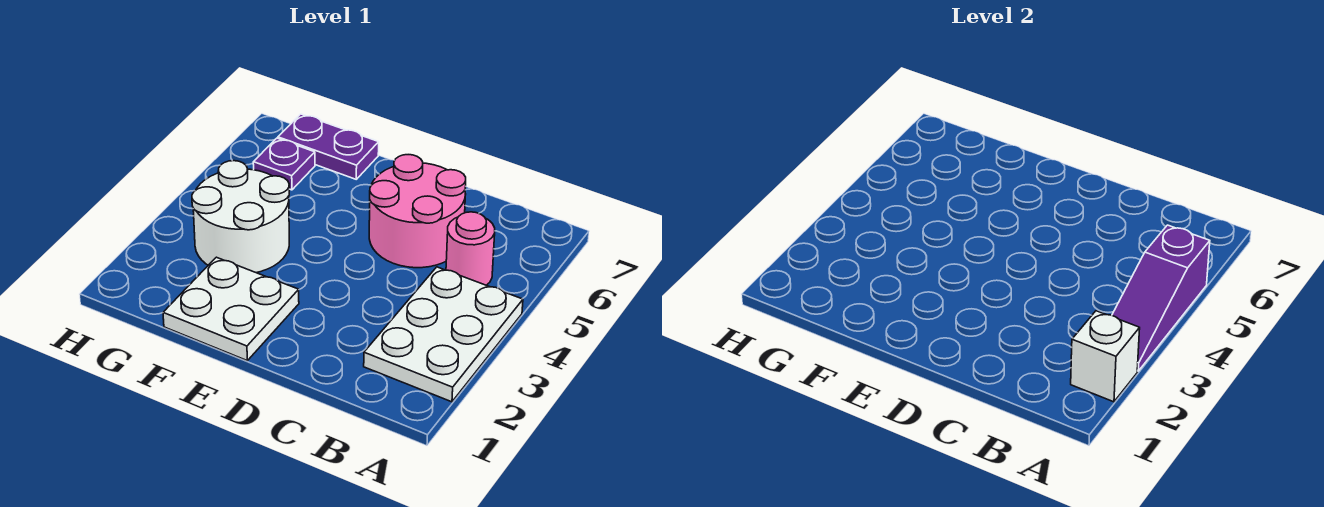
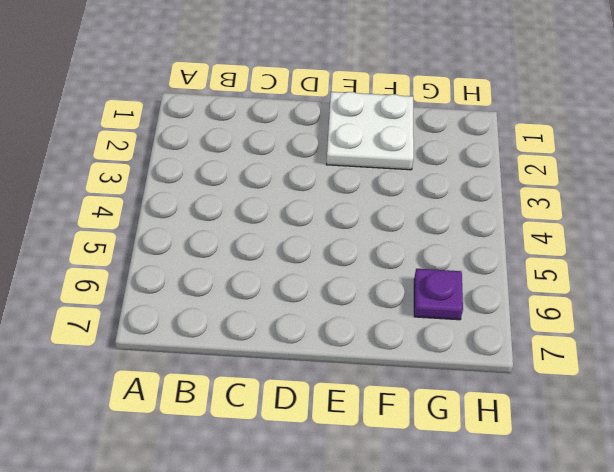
none -> white 2x3 plate [364,267,523,402]
none -> pink 1x1 round brick [446,212,495,285]

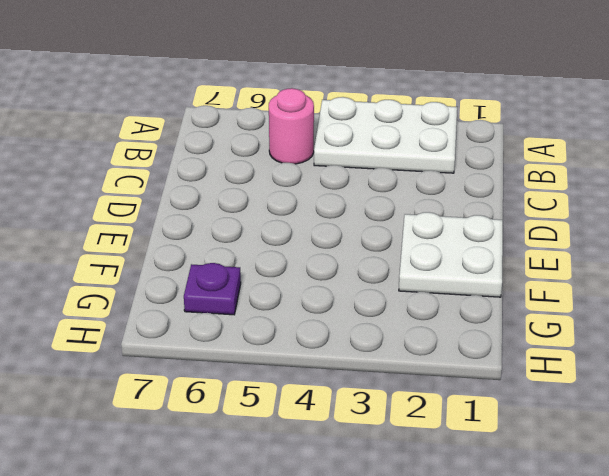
none -> pink 2x2 round brick [369,155,466,268]
none -> white 2x2 round brick [192,161,289,273]

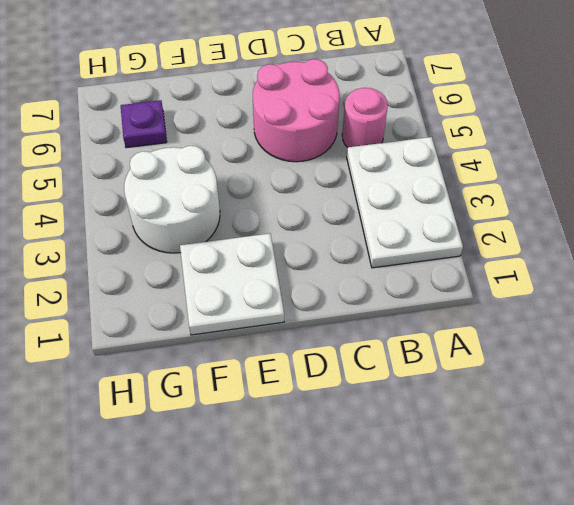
none -> purple 1x2 plate [278,114,379,179]
none -> white 1x1 brick [1071,311,1140,402]

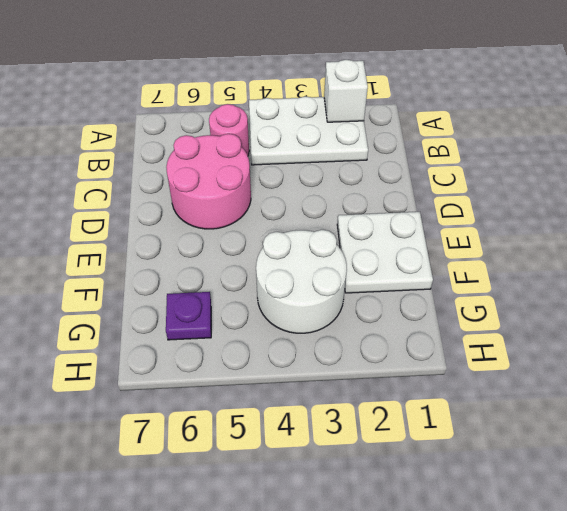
none -> purple 1x2 plate [278,114,379,179]
none -> purple 1x3 slope [1112,225,1210,371]

